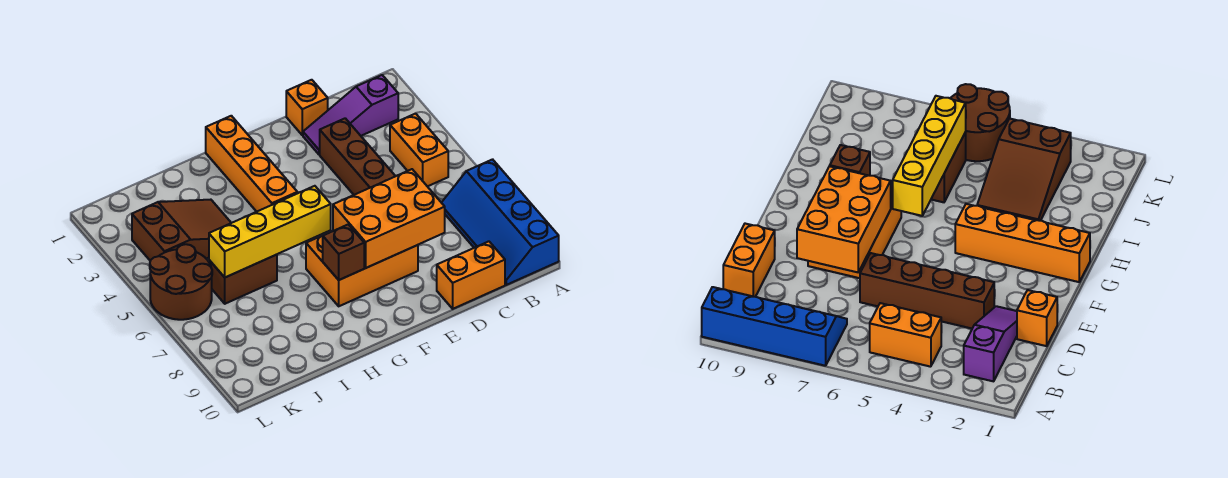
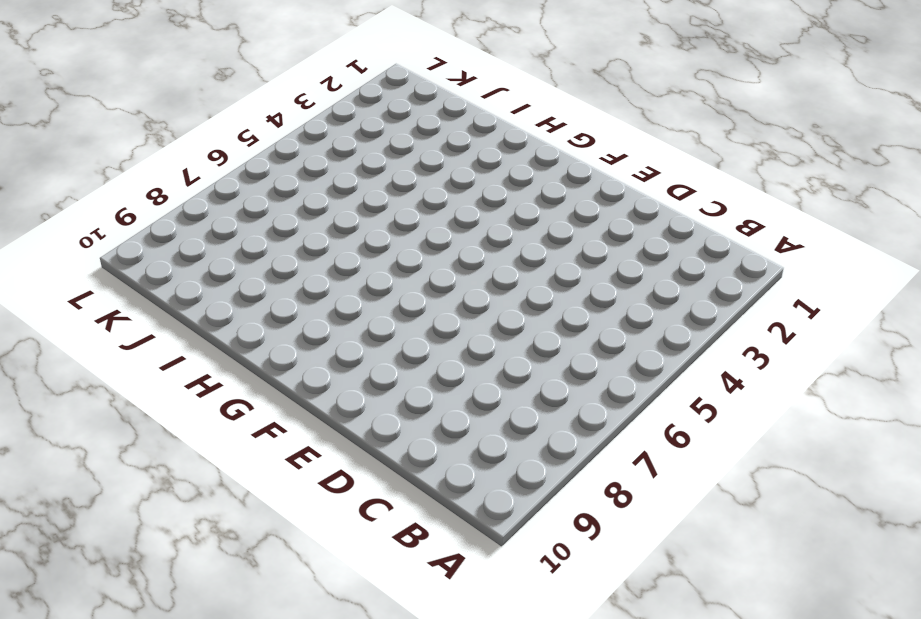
none -> blue 2x4 slope [441,159,559,285]
none -> purple 1x3 slope [303,75,398,155]
none -> orange 1x2 brick [390,114,448,187]

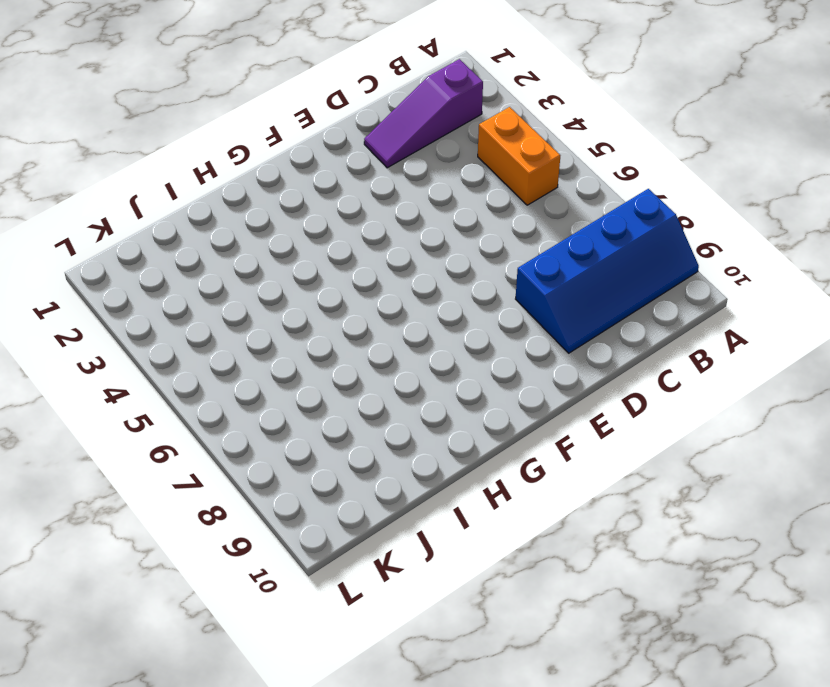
blue 2x4 slope [516,189,699,353] -> blue 2x4 slope turned to [441,159,559,285]
none -> orange 1x2 brick [437,241,505,309]
none -> orange 1x1 brick [286,80,328,135]
none -> brown 1x4 brick [320,118,395,195]

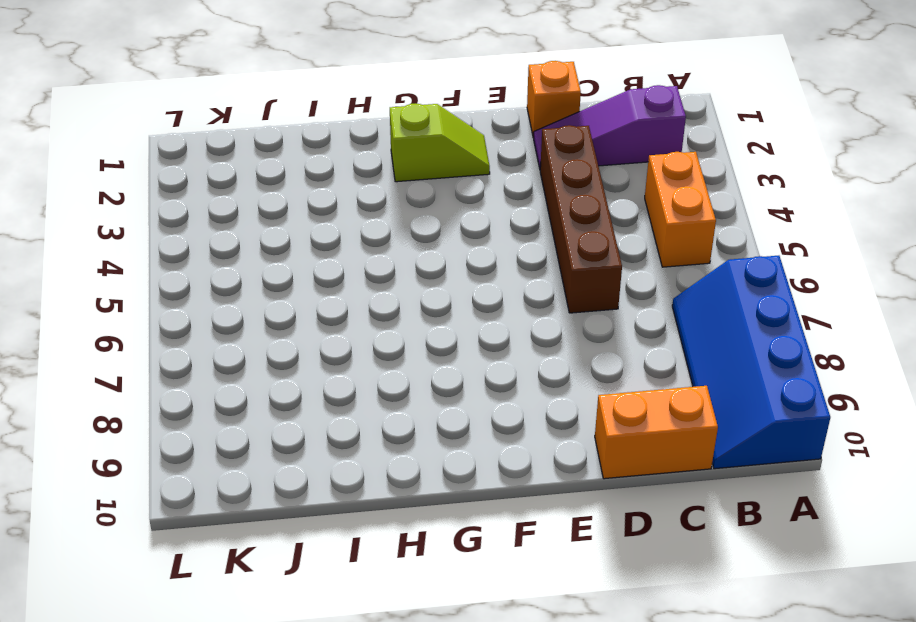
lime 1x2 slope [390,104,490,182] -> orange 1x4 brick [206,116,297,212]
none -> orange 2x3 brick [306,231,418,306]
none -> brown 2x3 slope [132,200,231,261]
none -> brown 1x2 brick [209,255,277,304]

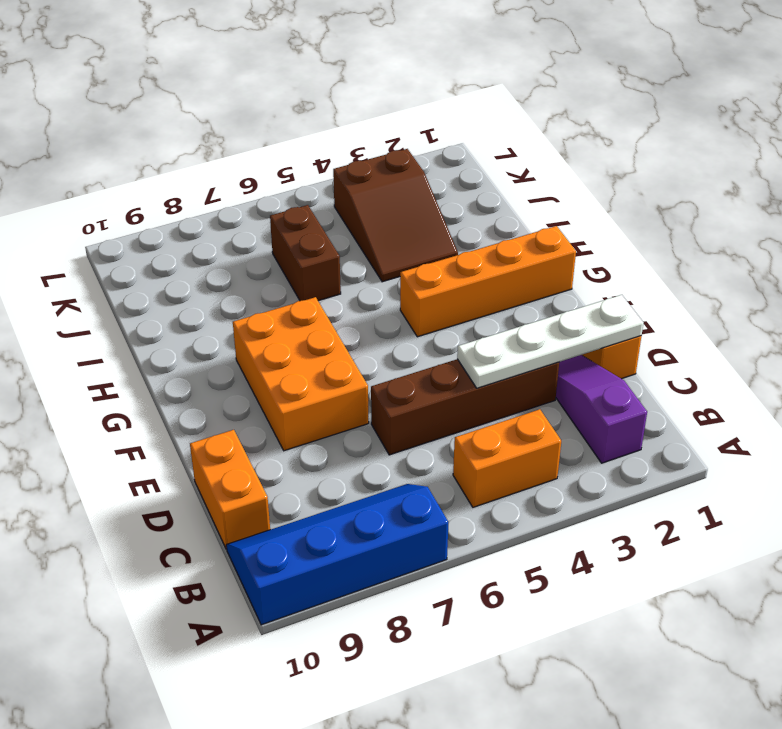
white 1x4 plate [457,295,643,388] -> none
none -> brown 2x2 round brick [150,244,212,320]
none -> orange 2x3 brick [333,169,445,268]
none -> yellow 1x4 brick [209,186,331,277]

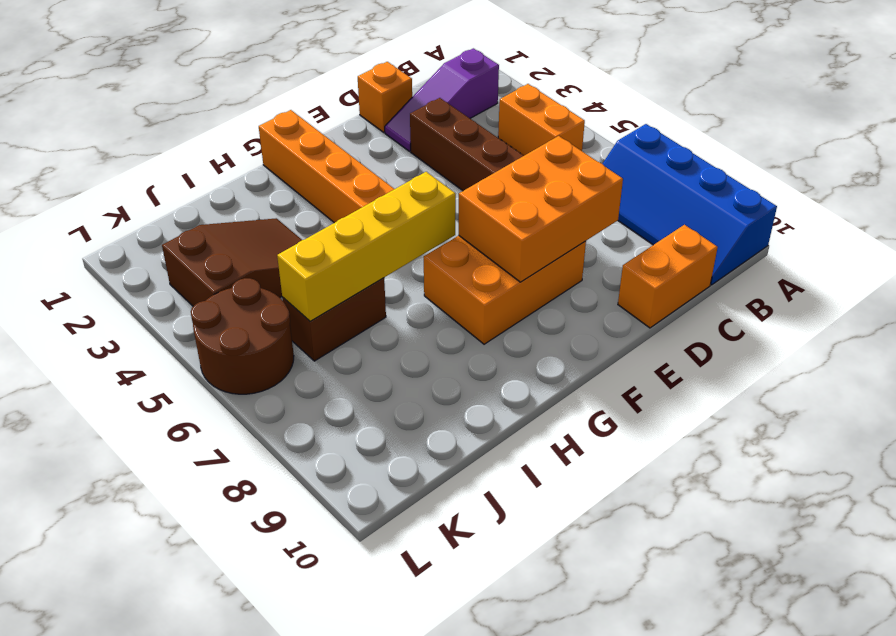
none -> brown 1x1 brick [323,225,364,280]

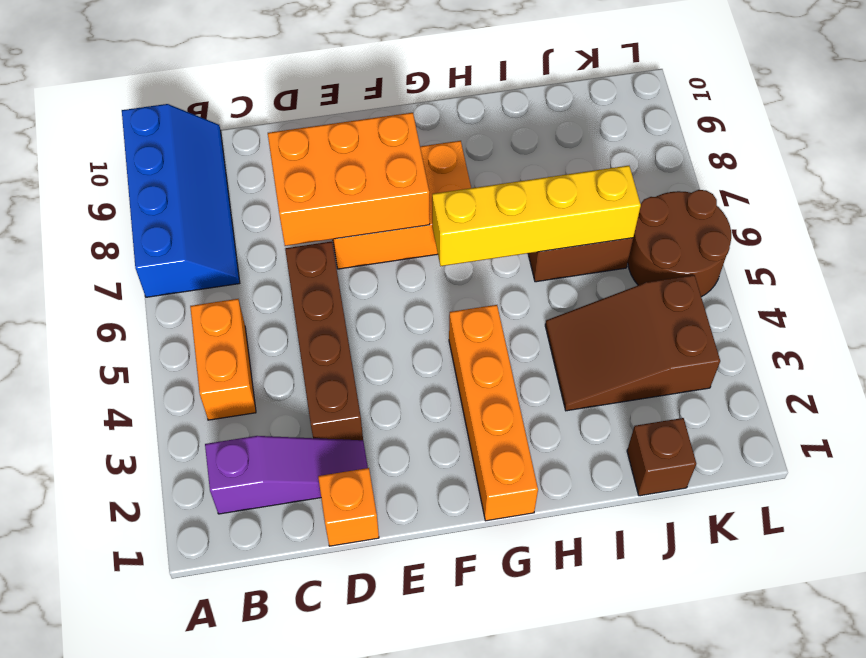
brown 1x1 brick [627,418,696,496] -> brown 1x1 brick moved to [323,225,364,280]
none -> orange 1x2 brick [437,241,505,309]

